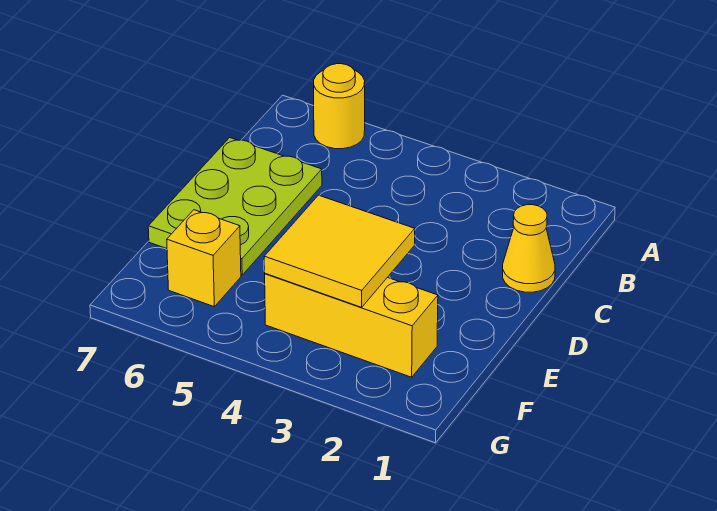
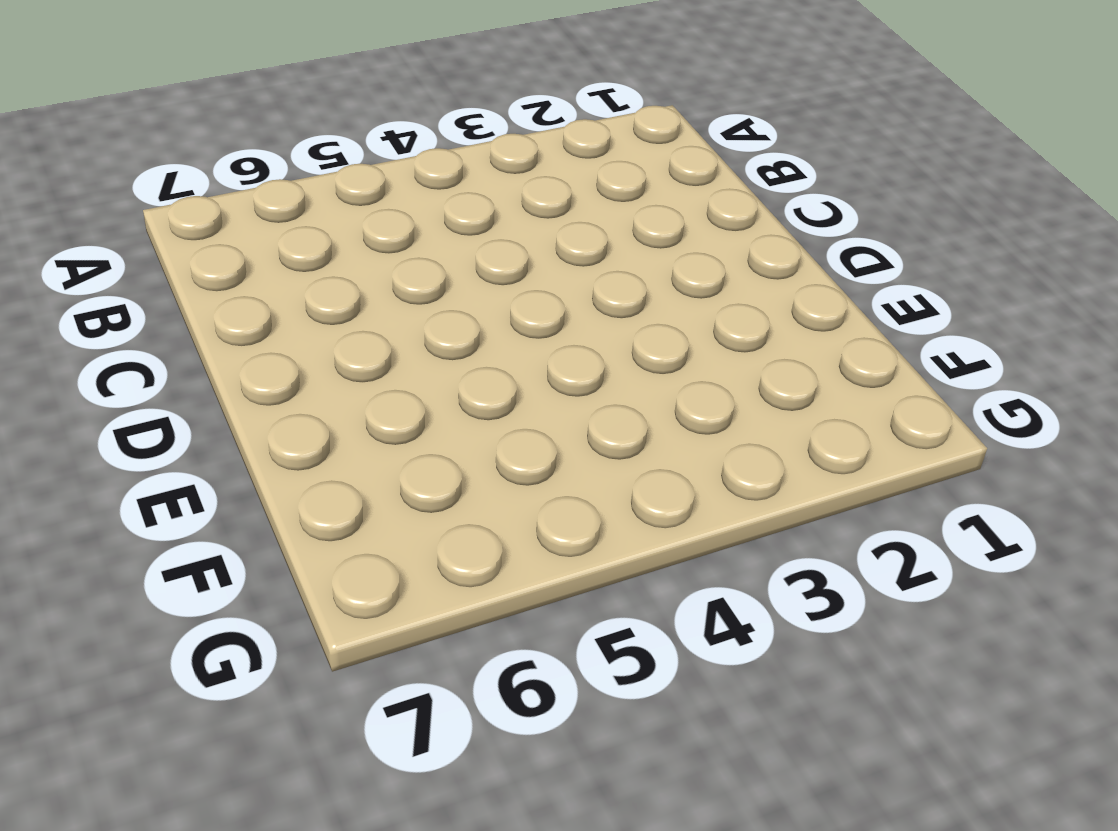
none -> yellow 1x1 round brick [314,64,365,149]
none -> yellow 1x1 cone [503,205,555,292]

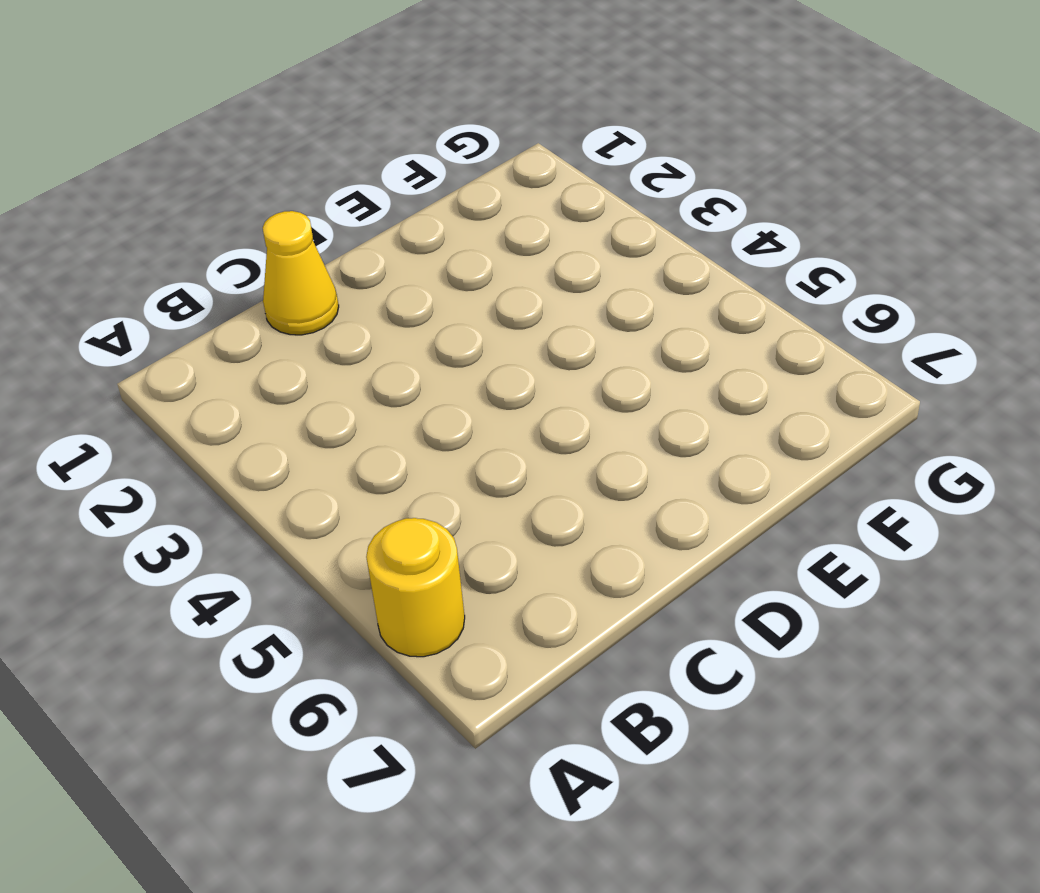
none -> lime 2x3 plate [148,138,322,275]
none -> yellow 1x3 brick [265,274,438,377]

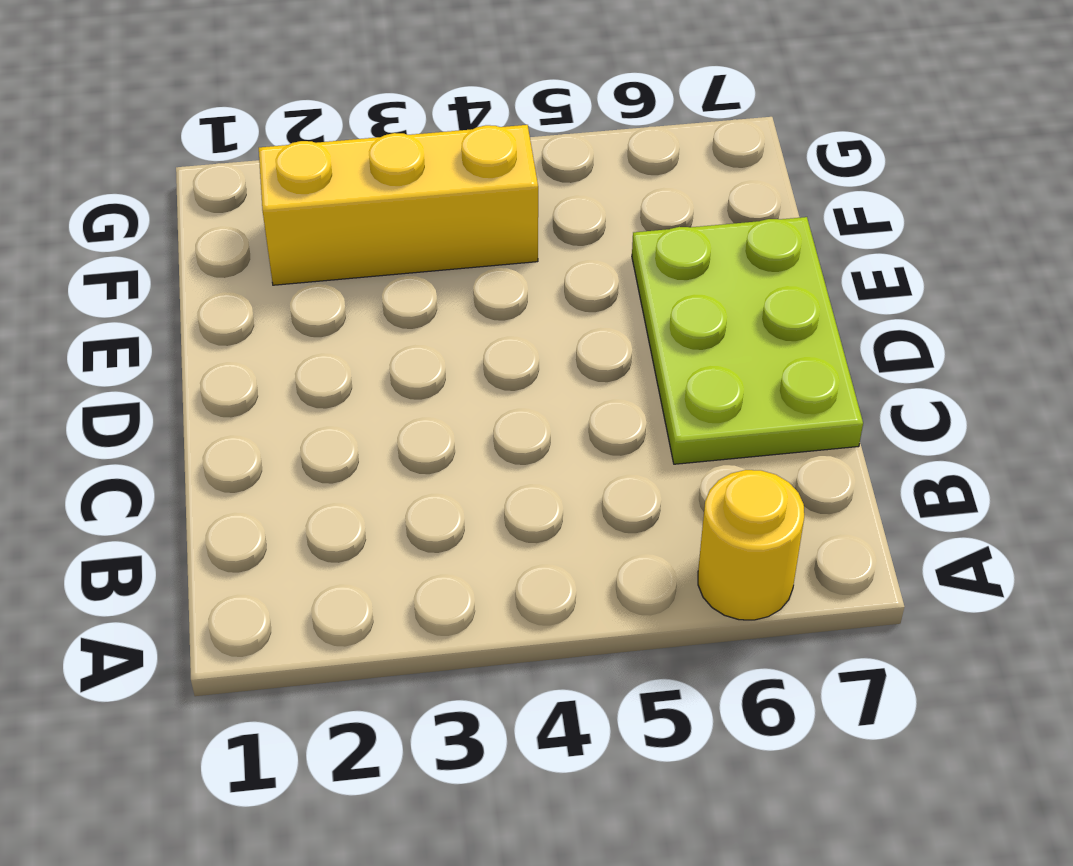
none -> yellow 1x1 cone [503,205,555,292]
none -> yellow 1x1 brick [167,210,241,306]

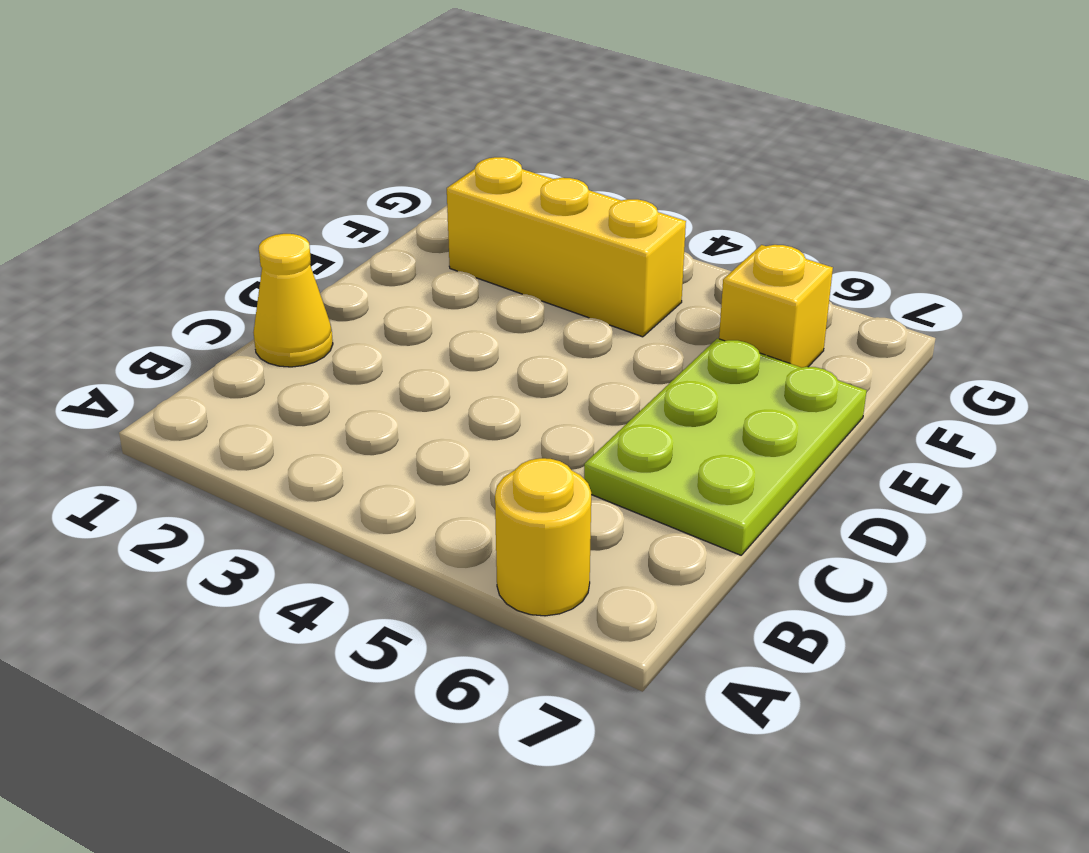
none -> yellow 2x2 tile [264,195,415,307]

